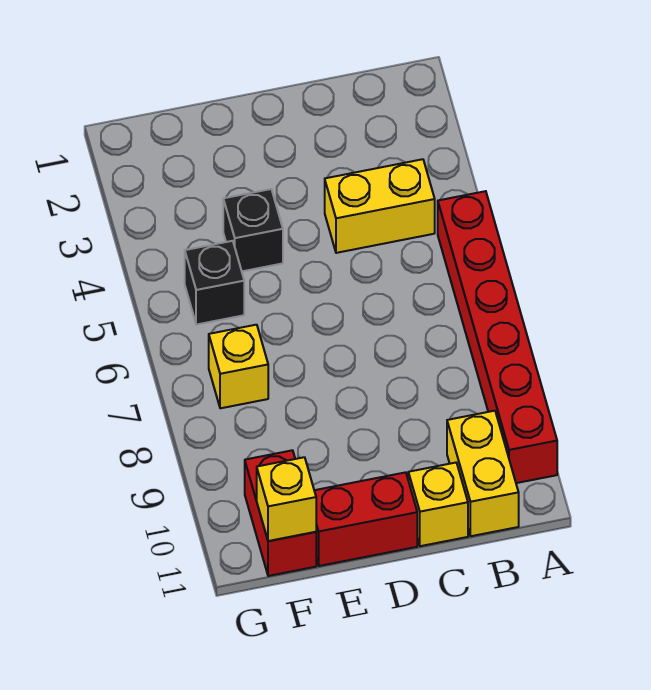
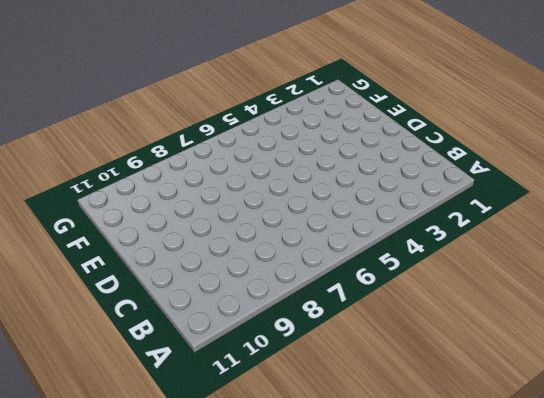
none -> red 1x6 brick [438,191,557,483]
none -> yellow 1x2 brick [325,159,435,253]

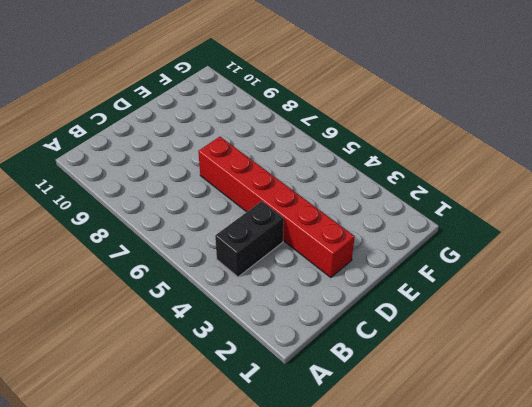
black 1x2 brick [215,201,284,277] -> yellow 1x2 brick [325,159,435,253]
red 1x6 brick [198,137,355,278] -> red 1x6 brick moved to [438,191,557,483]
none -> yellow 1x2 brick [447,411,519,536]
none -> yellow 1x1 brick [408,463,468,546]

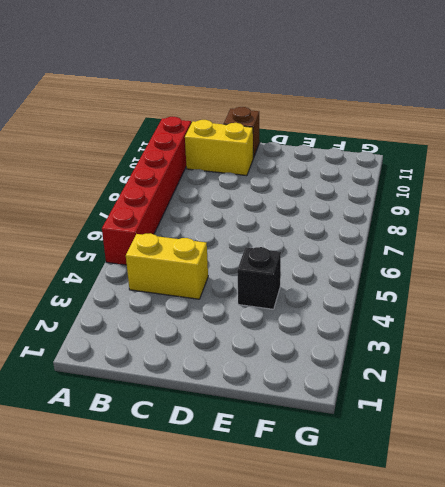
yellow 1x2 brick [185,120,253,176] -> yellow 1x2 brick turned to [447,411,519,536]
brown 1x1 brick [224,107,260,158] -> yellow 1x1 brick [408,463,468,546]
none -> red 1x2 brick [314,472,417,566]
none -> black 1x1 brick [185,241,244,325]

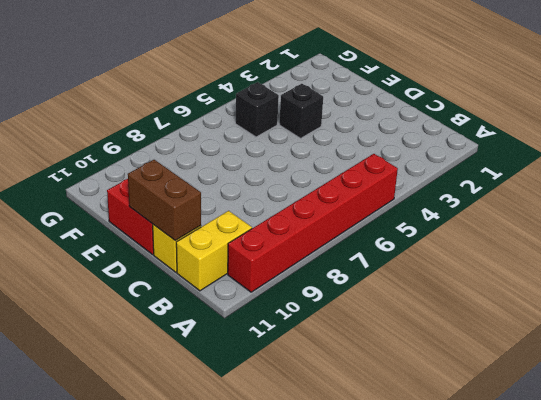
brown 1x2 brick [128,160,201,241] -> none
none -> yellow 1x2 brick [325,159,435,253]
none -> yellow 1x1 brick [209,325,268,408]

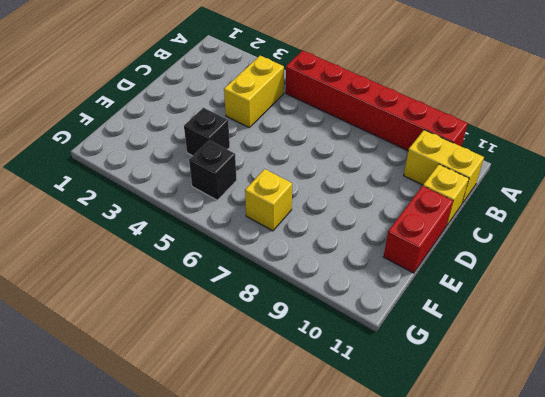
none -> red 1x2 brick [245,450,316,576]
none -> yellow 1x1 brick [257,457,316,541]

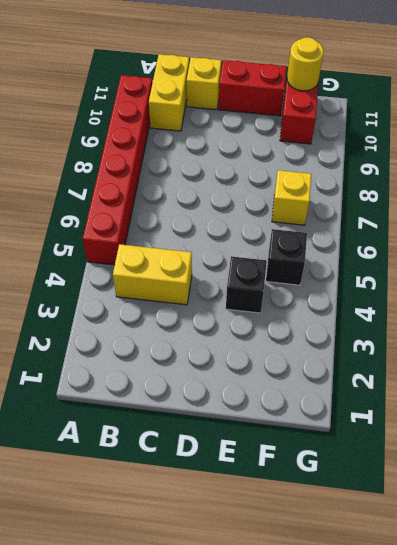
yellow 1x1 round brick [287,37,324,91] -> yellow 1x1 brick [257,457,316,541]

